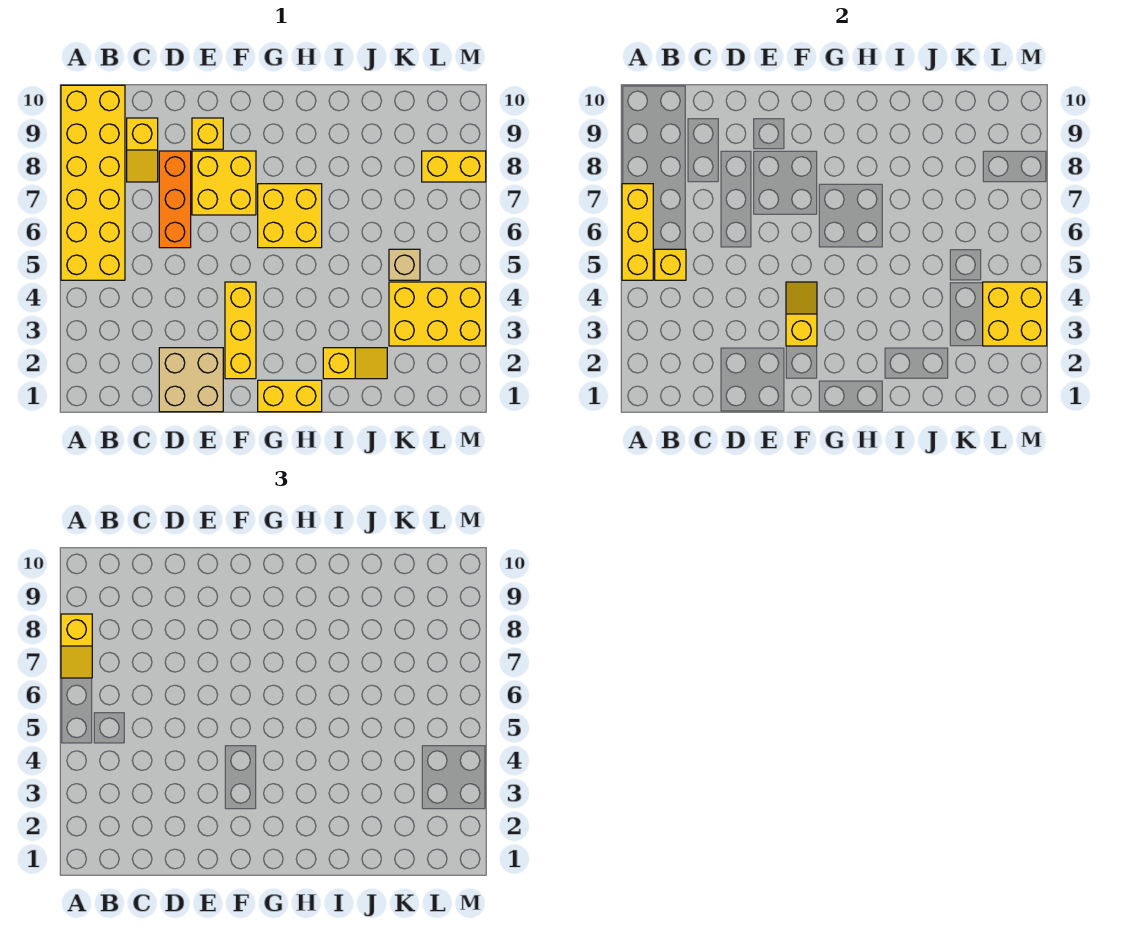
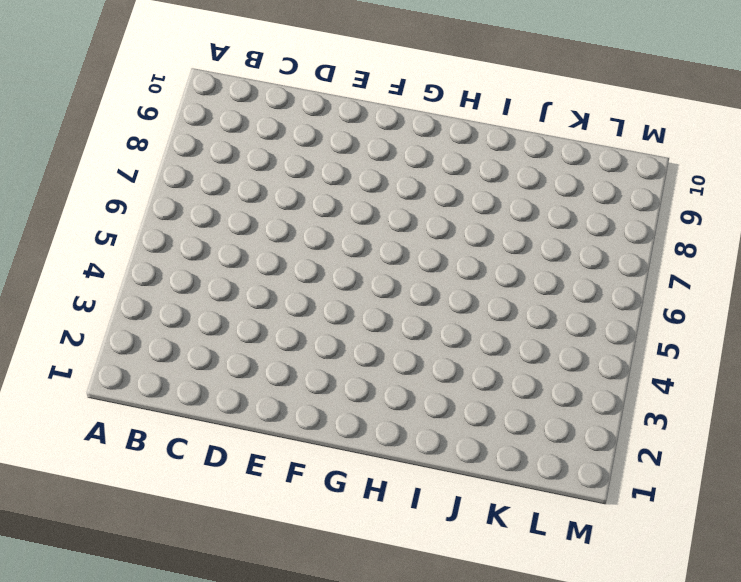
none -> yellow 2x6 brick [61,85,125,280]
none -> yellow 1x2 slope [127,118,158,182]
none -> tan 2x2 brick [159,348,223,412]

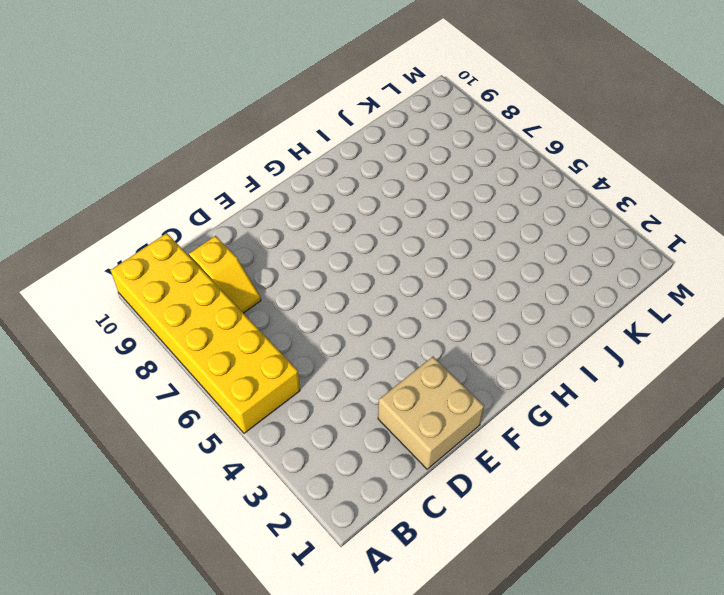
none -> orange 1x3 brick [159,151,191,248]
none -> yellow 2x2 brick [192,151,256,215]
none -> yellow 1x1 brick [192,118,223,149]

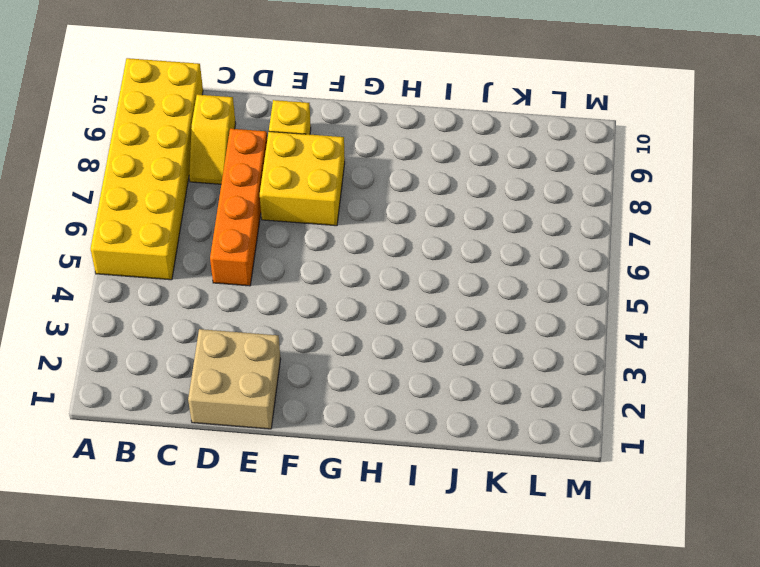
orange 1x4 brick [210,129,267,286] -> orange 1x3 brick [159,151,191,248]
none -> yellow 1x3 brick [225,282,256,379]
none -> yellow 1x2 brick [258,380,322,412]
none -> yellow 2x2 brick [258,184,322,248]

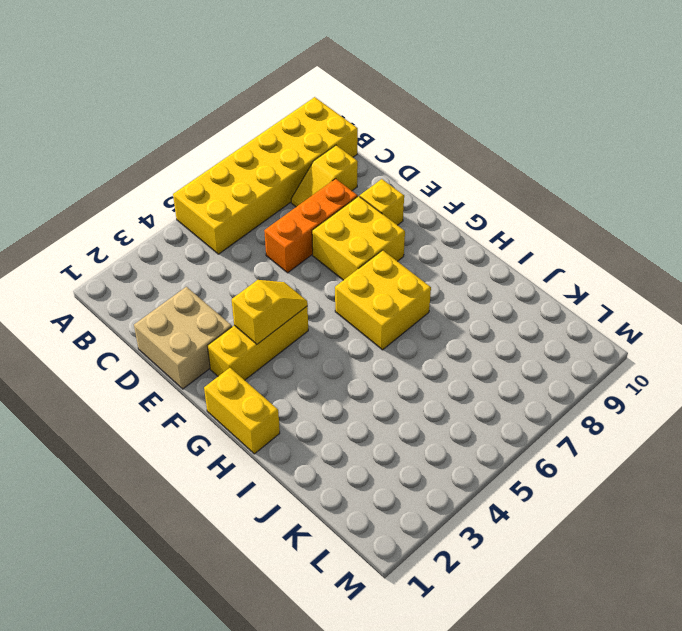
none -> yellow 1x2 slope [323,348,387,379]
none -> yellow 2x3 brick [389,282,486,346]
none -> tan 1x1 brick [389,249,420,280]

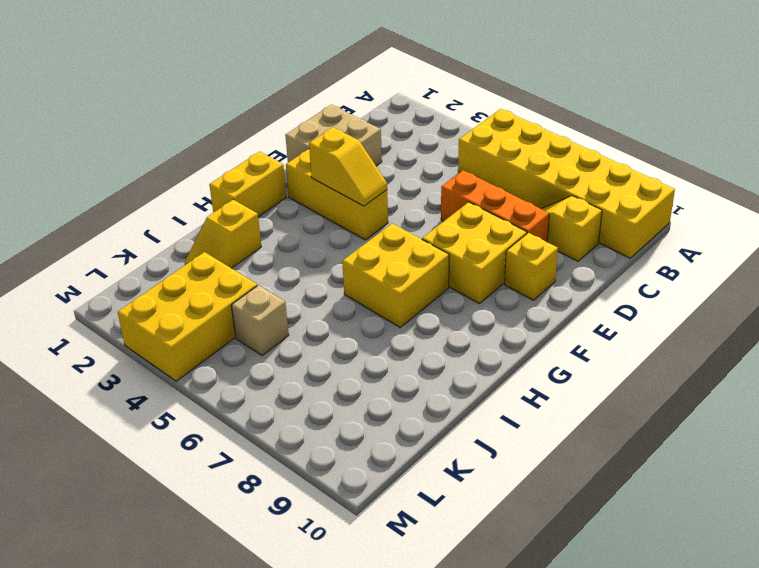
none -> yellow 1x2 brick [422,151,486,182]
none -> yellow 1x3 brick [622,184,653,280]
none -> yellow 1x1 brick [655,249,686,280]

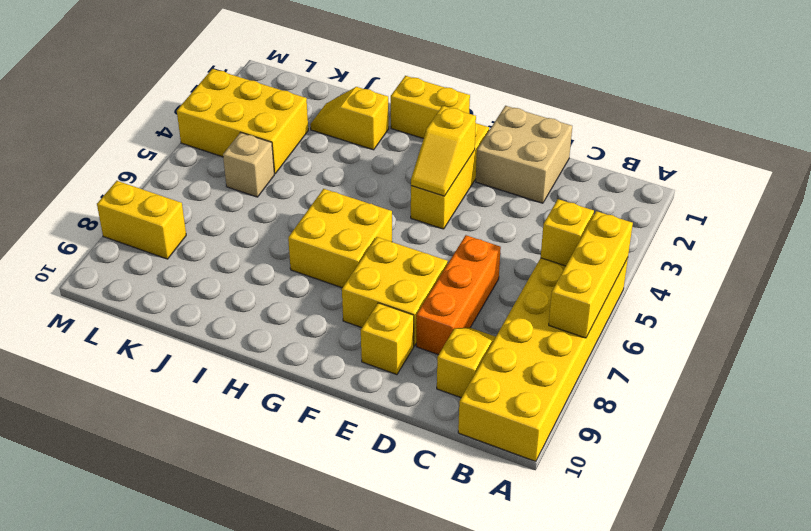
none -> yellow 2x2 brick [983,282,1047,346]
none -> yellow 1x2 slope [61,614,92,678]

